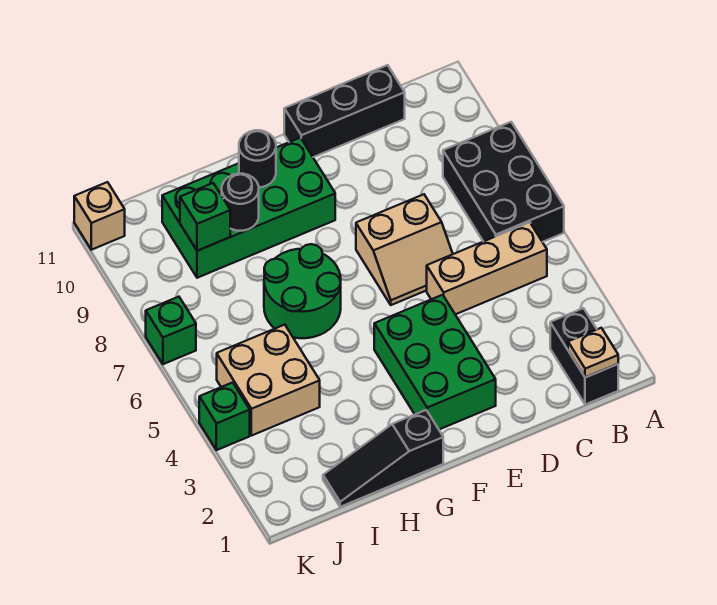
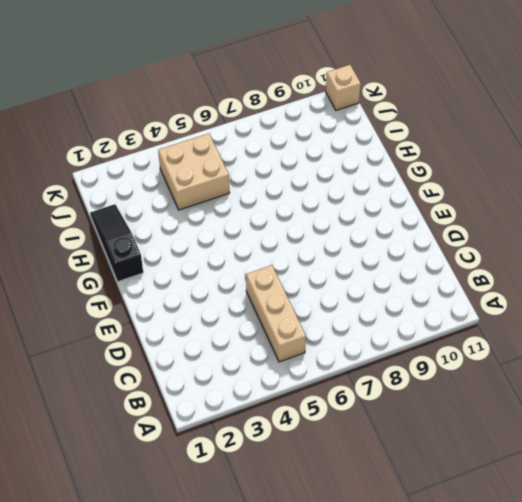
none -> black 2x3 brick [443,122,564,242]
none -> black 1x2 brick [550,308,618,405]
none -> black 1x3 brick [284,65,405,157]

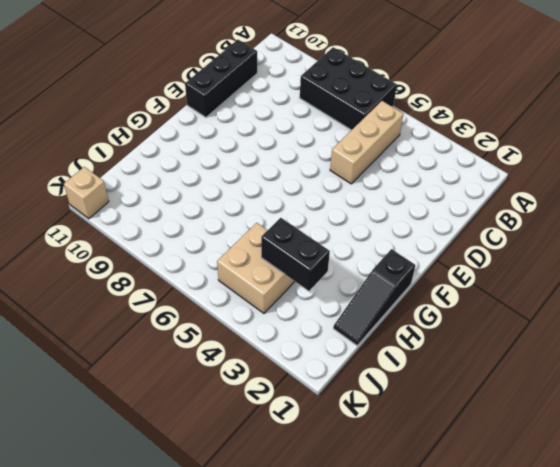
black 1x2 brick [261,218,330,291] -> black 1x2 brick moved to [550,308,618,405]
none -> tan 2x2 slope [356,194,453,305]
none -> green 2x3 brick [374,295,496,429]
none -> green 2x4 brick [162,138,335,278]

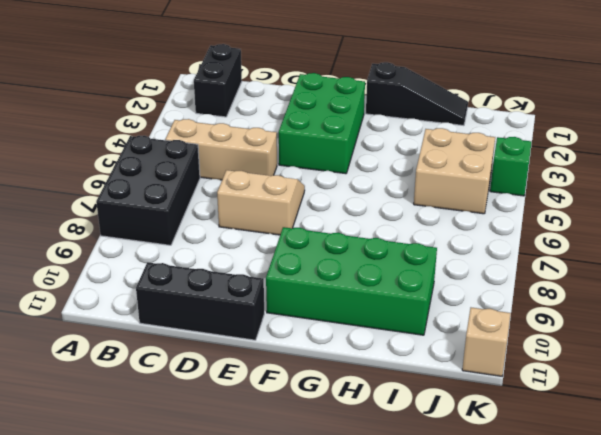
none -> green 2x2 round brick [264,244,341,338]
none -> green 1x1 brick [146,297,196,364]
none -> tan 1x1 plate [568,328,618,378]

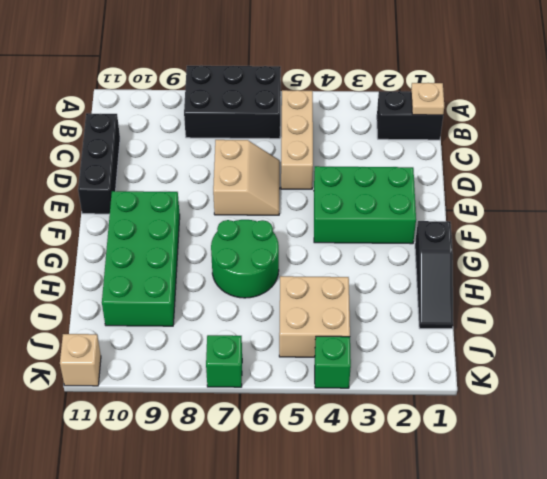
none -> black 1x1 round brick [239,130,276,187]
none -> black 1x1 round brick [222,174,259,231]
none -> green 1x1 brick [180,183,230,251]

